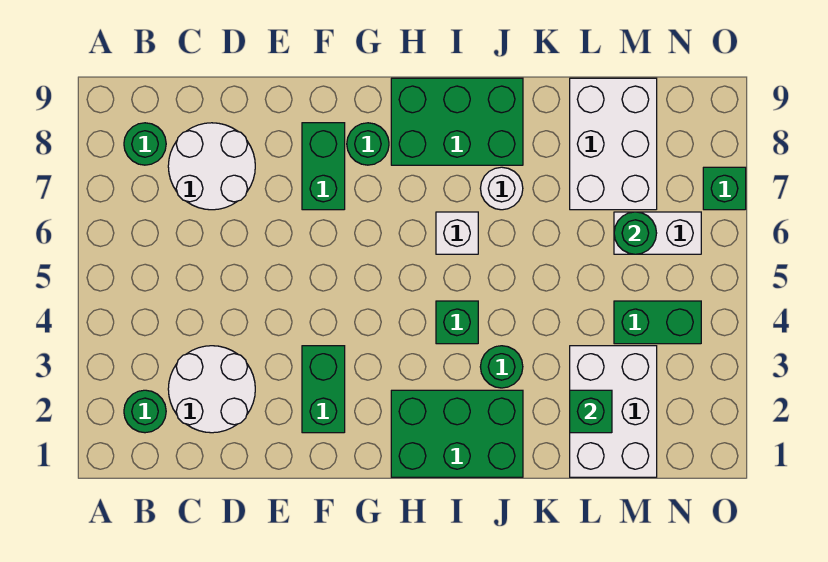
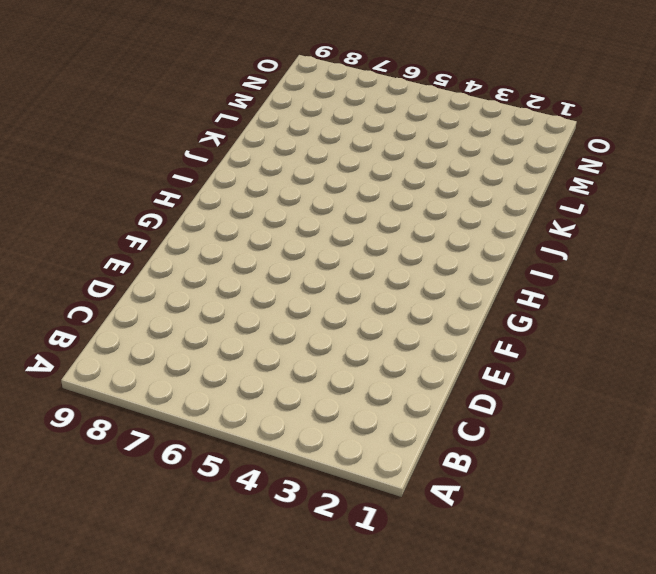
none -> green 1x1 round brick [124,390,166,433]
none -> green 1x1 round brick [124,123,166,165]
none -> white 2x2 round brick [168,346,255,433]

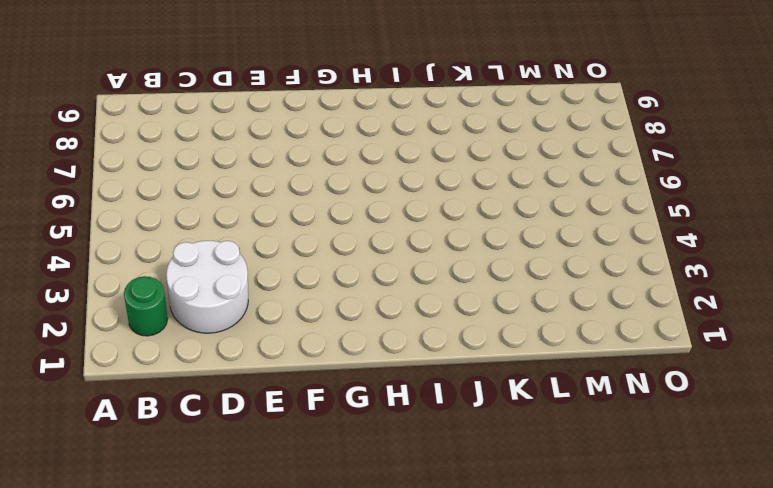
none -> green 1x1 round brick [124,123,166,165]
none -> white 2x2 round brick [168,123,255,210]
none -> green 1x2 brick [302,346,345,433]

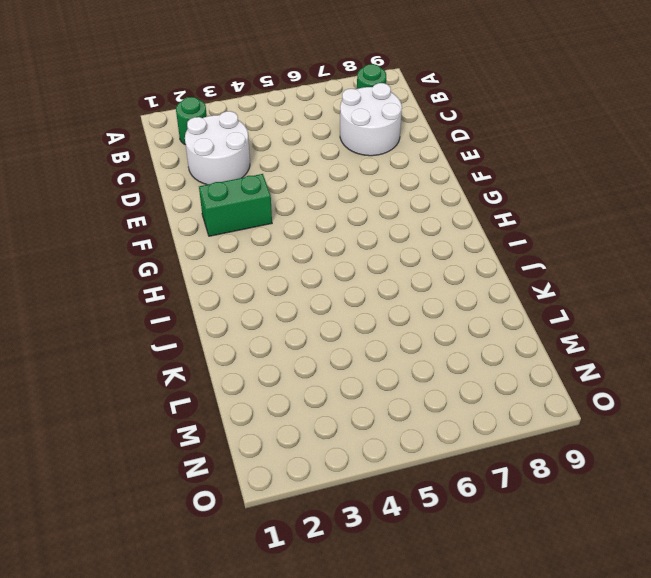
none -> green 1x2 brick [302,123,345,210]
none -> green 1x1 round brick [347,123,389,165]
none -> green 2x3 brick [391,390,523,477]

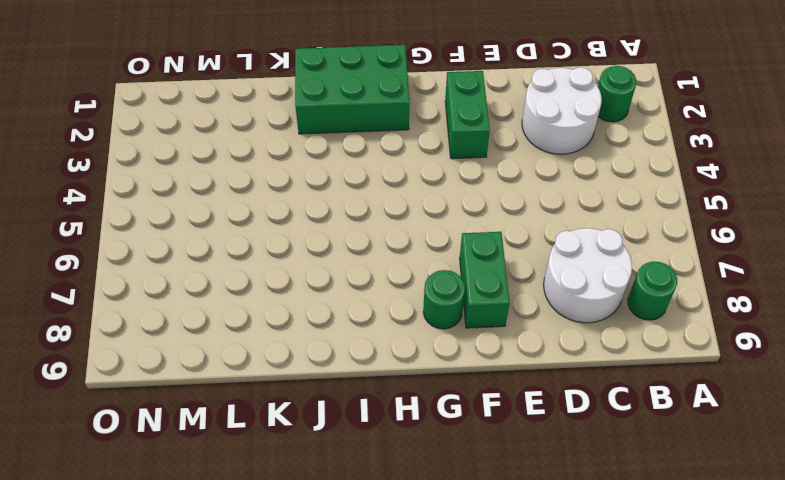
none -> green 2x3 brick [391,78,523,165]
none -> green 1x1 brick [436,301,478,344]
none -> white 1x1 brick [436,212,478,254]

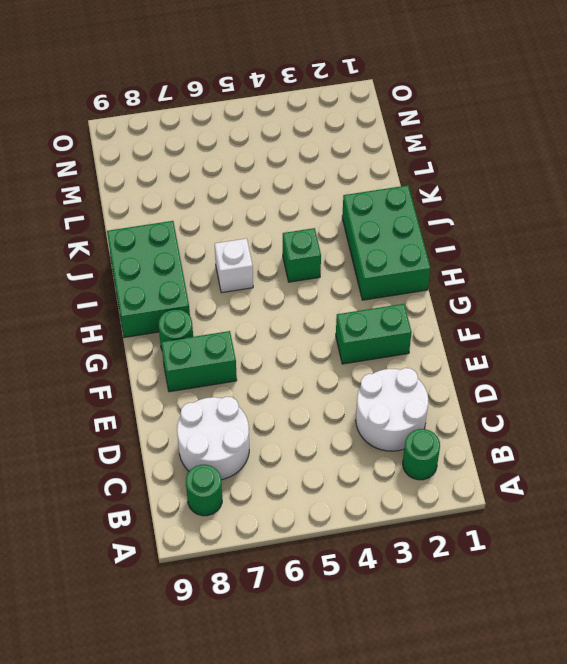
none -> green 1x1 round brick [480,346,523,388]
none -> white 1x1 round brick [480,167,523,210]
none -> white 2x3 brick [570,346,657,477]

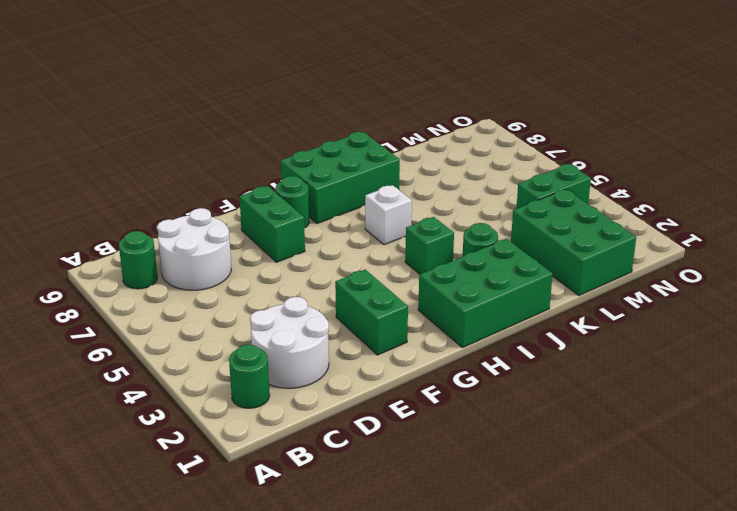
green 2x3 brick [511,189,636,295] -> white 2x3 brick [570,346,657,477]
none -> white 1x1 round brick [480,167,523,210]
none -> white 2x3 brick [570,78,657,210]
none -> white 1x2 brick [614,212,701,254]

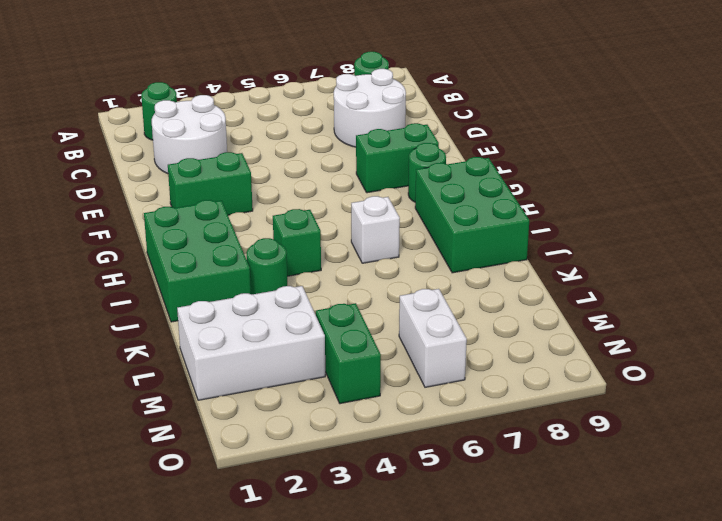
none -> white 1x1 round brick [480,167,523,210]
none -> white 2x3 brick [570,78,657,210]
none -> green 1x1 brick [703,167,746,210]

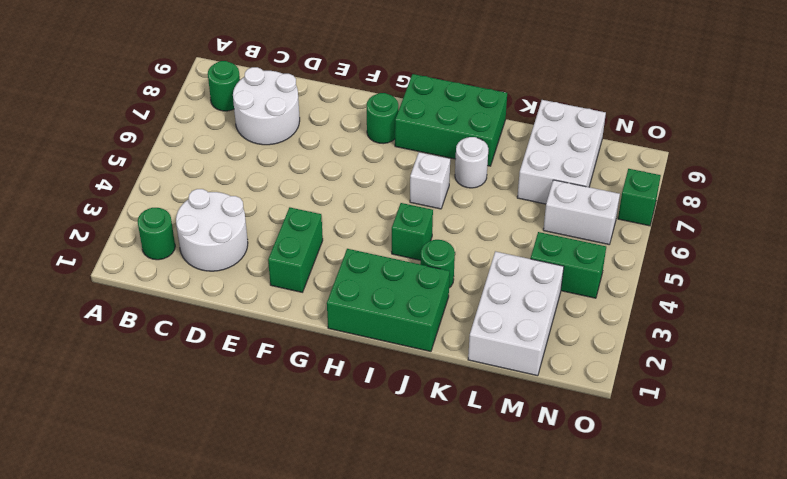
none -> green 1x2 brick [302,123,345,210]
none -> green 1x1 brick [570,390,612,433]
none -> green 1x1 round brick [614,212,657,254]

